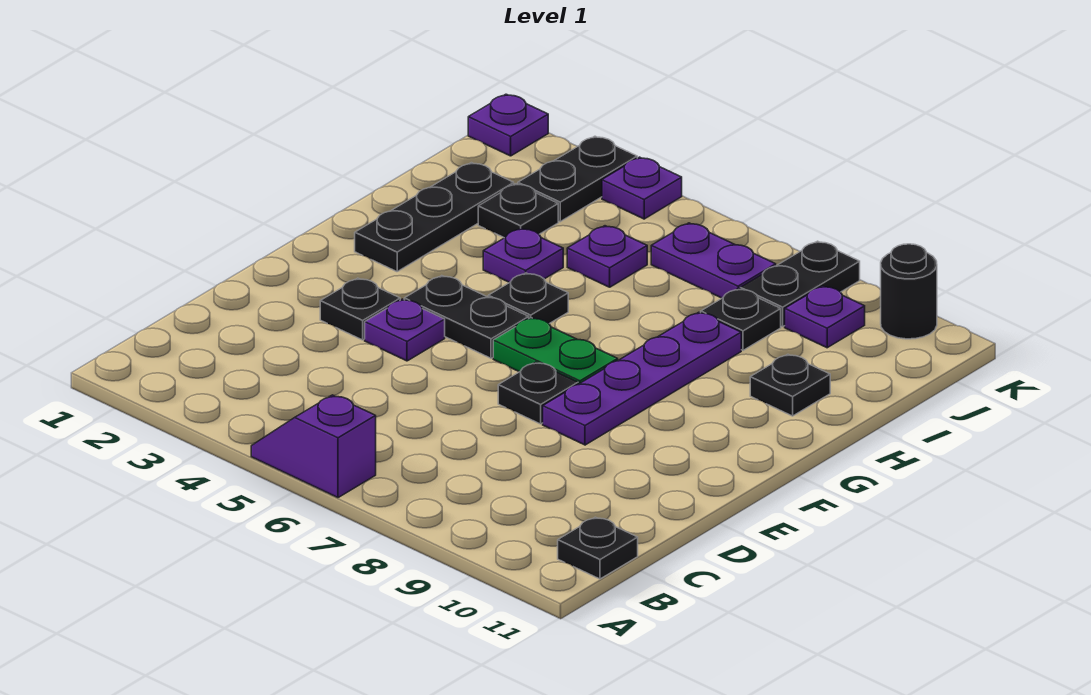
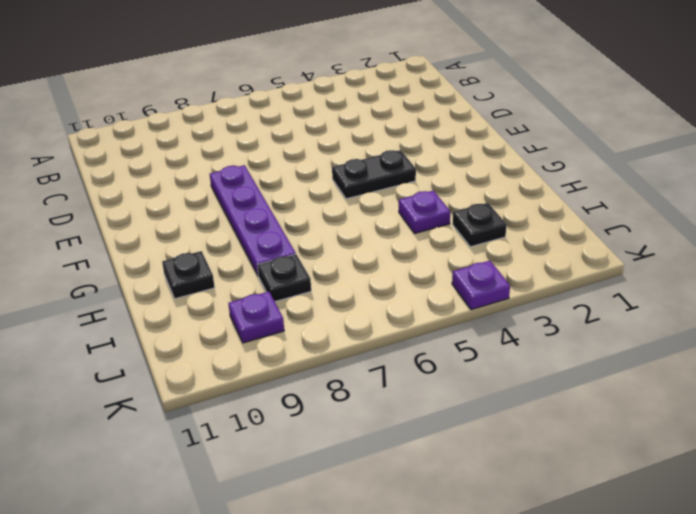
none -> purple 1x2 slope [251,395,376,498]
none -> black 1x1 plate [558,517,638,579]
none -> black 1x1 plate [320,278,400,340]

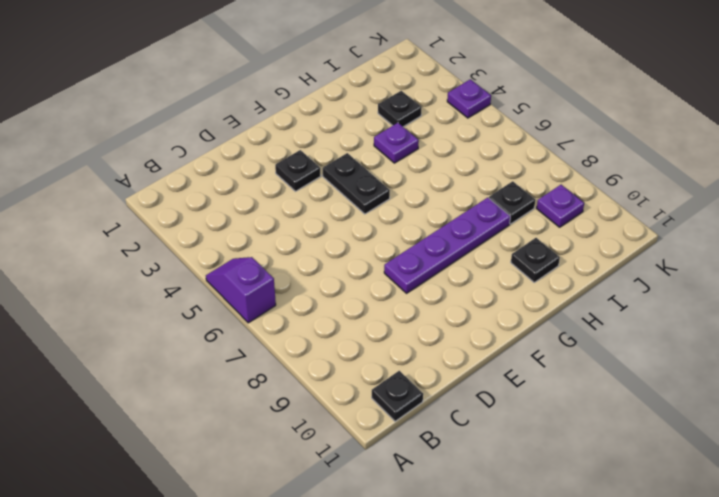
none -> purple 1x1 plate [365,299,445,361]
none -> black 1x1 plate [498,362,578,424]
none -> green 1x2 plate [493,318,618,384]

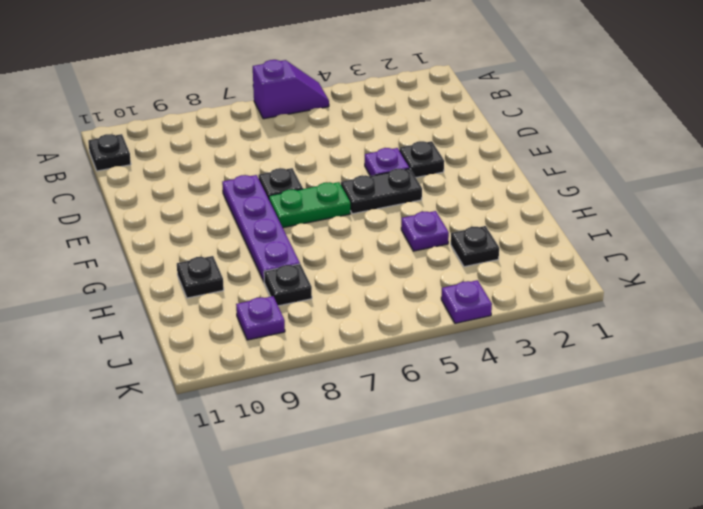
none -> black 1x3 plate [355,163,514,272]
none -> black 1x1 plate [488,273,568,324]
none -> purple 1x1 plate [567,226,647,287]

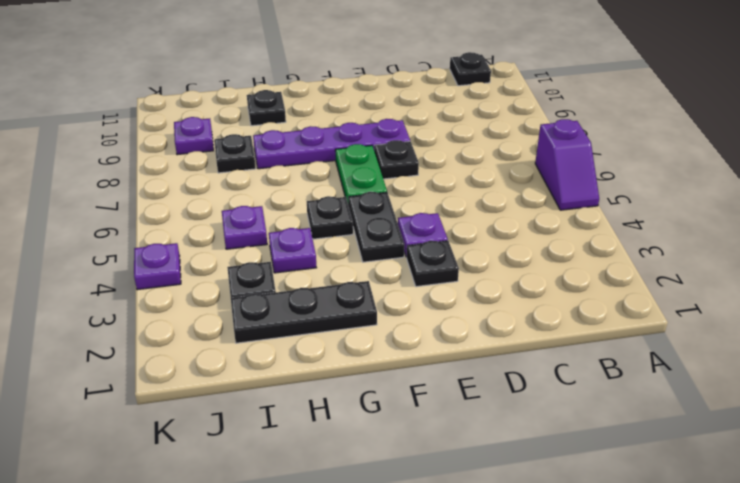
none -> black 1x2 plate [518,136,637,222]
none -> purple 1x2 plate [651,223,776,298]
none -> black 1x2 plate [740,241,860,327]

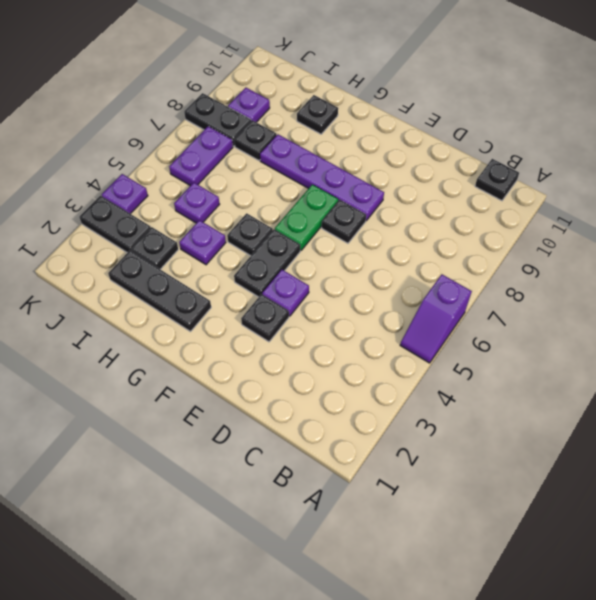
none -> purple 1x1 plate [468,94,548,156]
none -> black 1x1 round brick [881,244,937,339]

